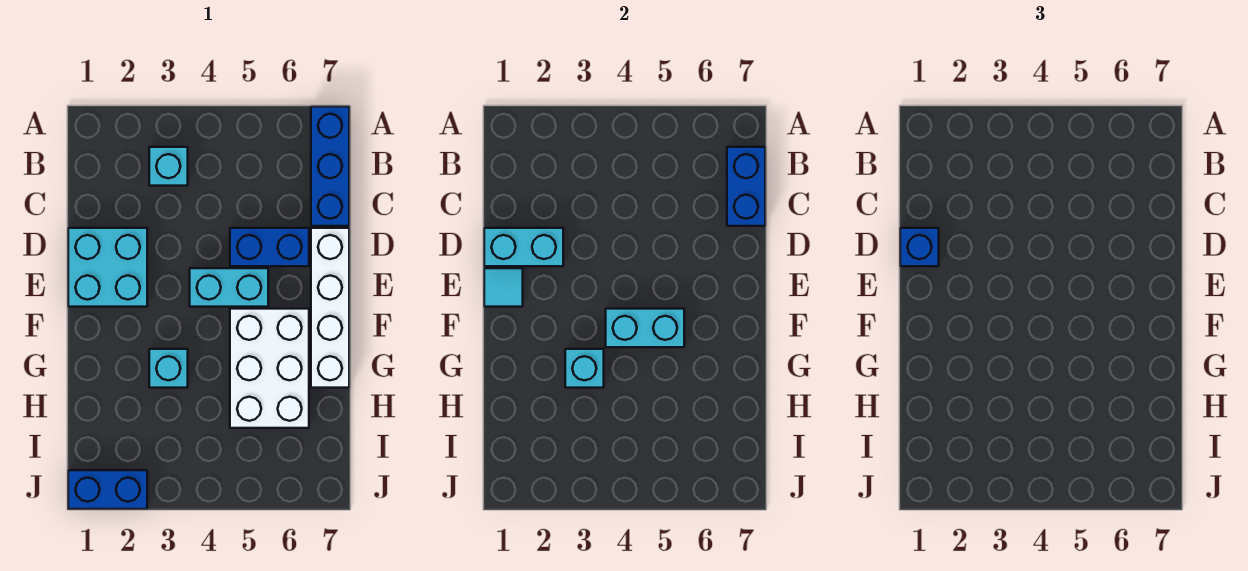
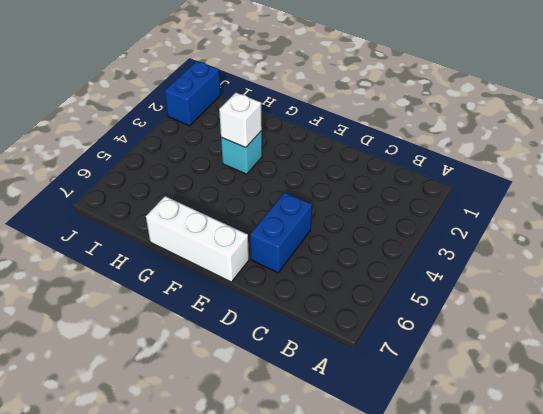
white 1x3 brick [146,196,249,282] -> white 1x4 brick [311,228,349,388]
white 1x1 brick [219,93,262,148] -> cyan 1x1 brick [565,349,604,388]
none -> blue 1x3 brick [311,107,349,226]
none -> cyan 1x1 brick [149,147,188,186]
none -> cyan 2x2 brick [68,228,147,307]

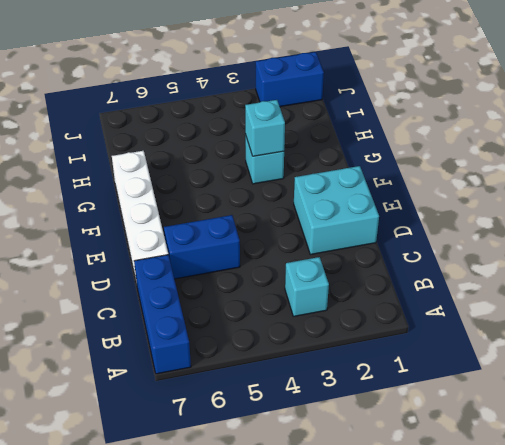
none -> cyan 1x2 brick [190,268,268,307]
none -> white 2x3 brick [230,309,309,428]
none -> blue 1x2 brick [727,147,765,226]

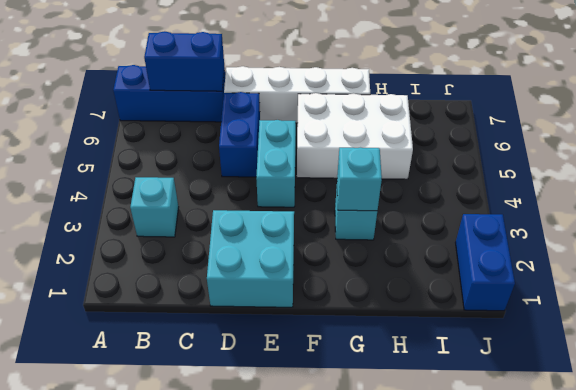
none -> cyan 1x2 brick [484,228,563,266]
none -> cyan 1x1 tile [484,268,523,307]
none -> cyan 1x2 brick [606,309,684,347]

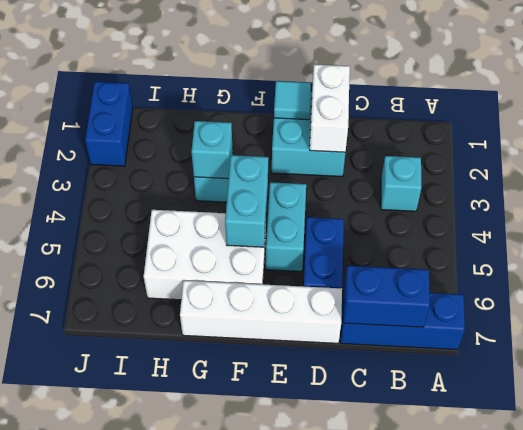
white 1x2 brick [310,64,350,152] -> cyan 1x2 brick [484,228,563,266]
none -> blue 1x1 brick [900,228,939,266]

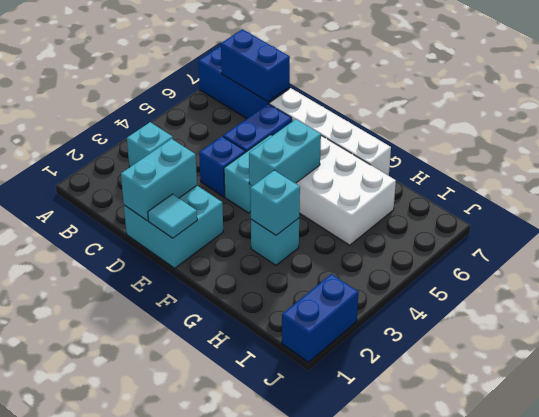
blue 1x1 brick [199,136,246,197] -> blue 1x1 brick moved to [900,228,939,266]

